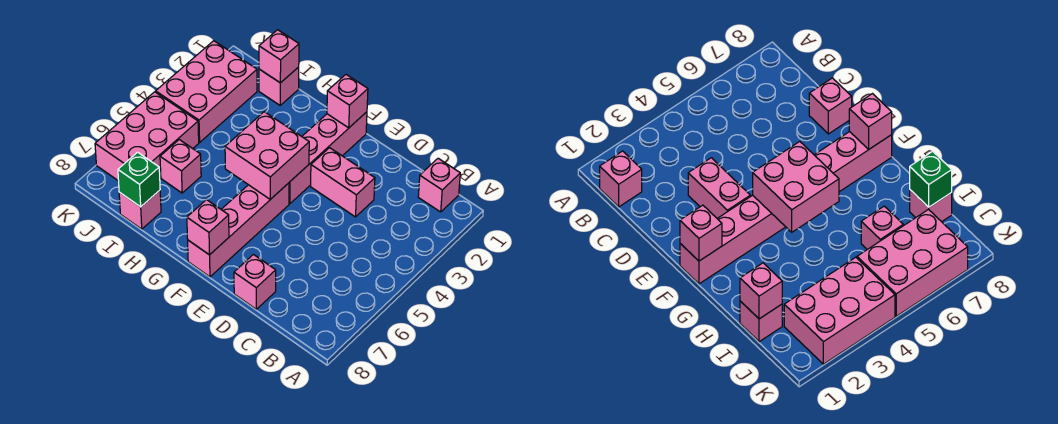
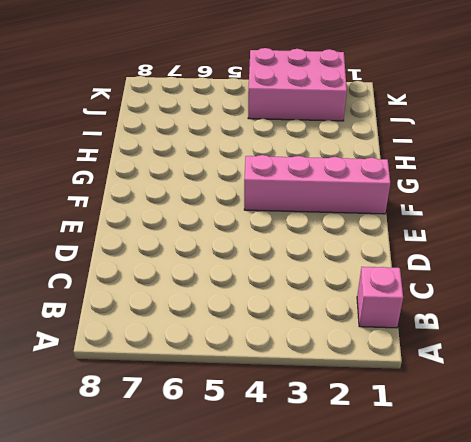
none -> pink 1x2 brick [311,148,375,217]
none -> pink 1x1 brick [234,255,276,309]
none -> pink 1x4 brick [188,183,289,277]

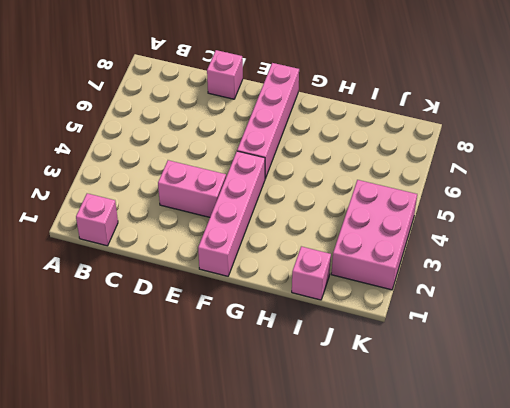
none -> pink 1x1 brick [160,140,201,193]
none -> pink 1x1 brick [119,190,161,229]
none -> pink 2x3 brick [95,92,199,181]

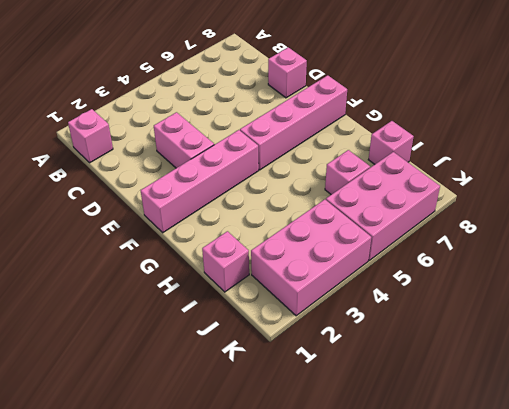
none -> pink 1x1 brick [327,75,368,128]
none -> pink 2x2 brick [225,112,309,199]
none -> pink 1x1 brick [187,200,229,255]

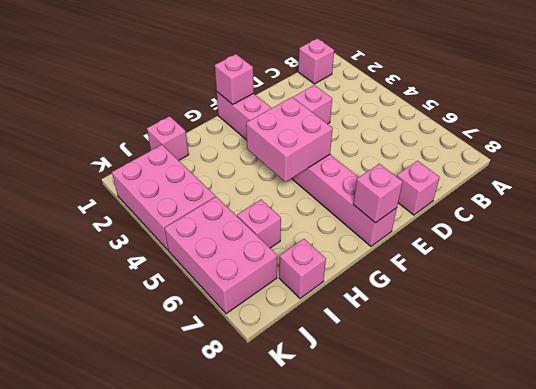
none -> pink 1x1 brick [259,30,299,83]
none -> green 1x1 brick [118,152,160,207]

